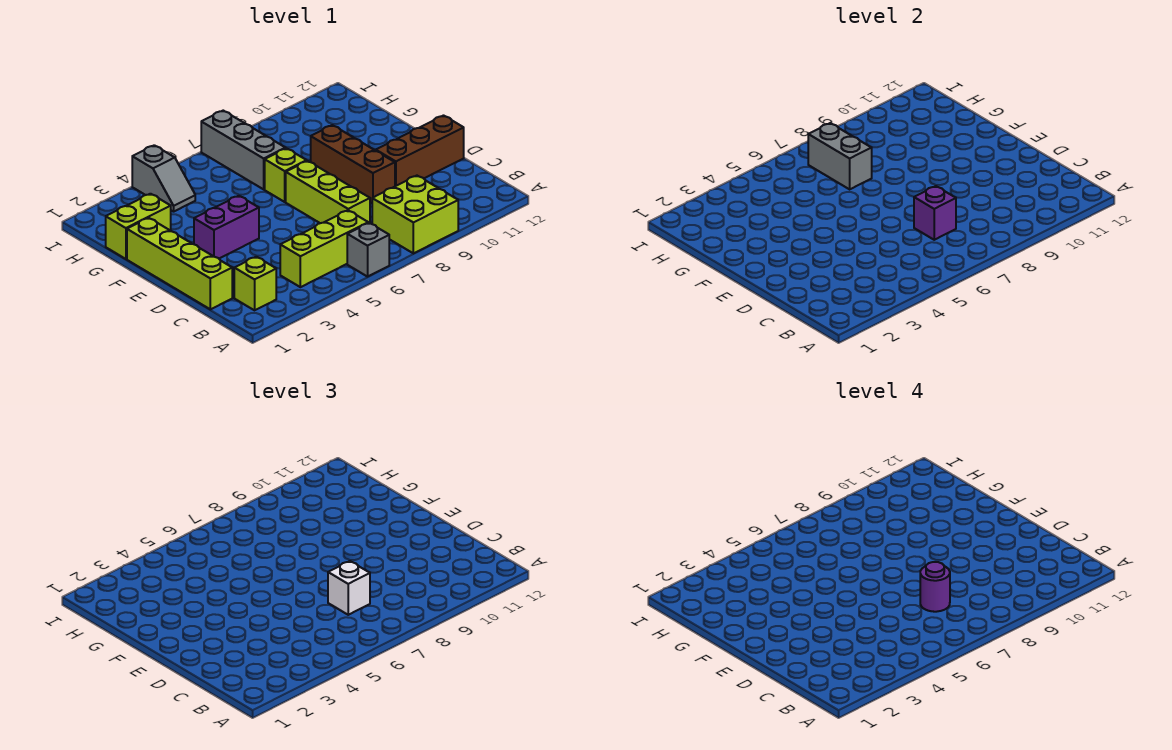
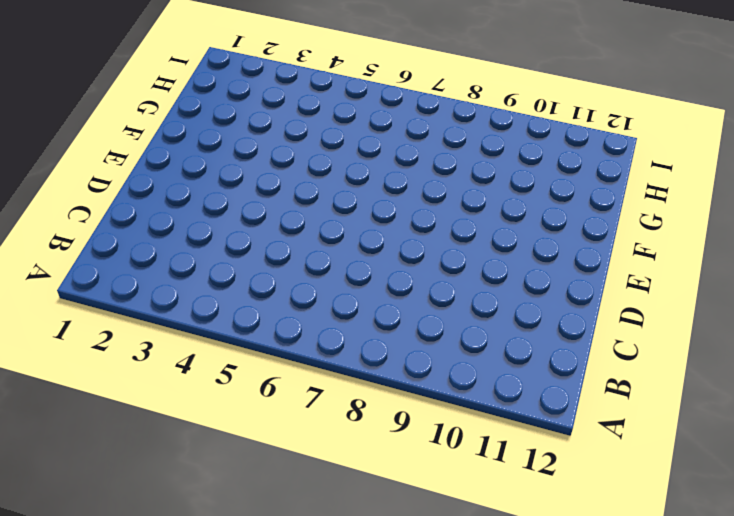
none -> grey 1x1 brick [347,223,389,277]
none -> lime 2x2 brick [372,176,458,253]
none -> lime 1x1 brick [234,257,276,310]

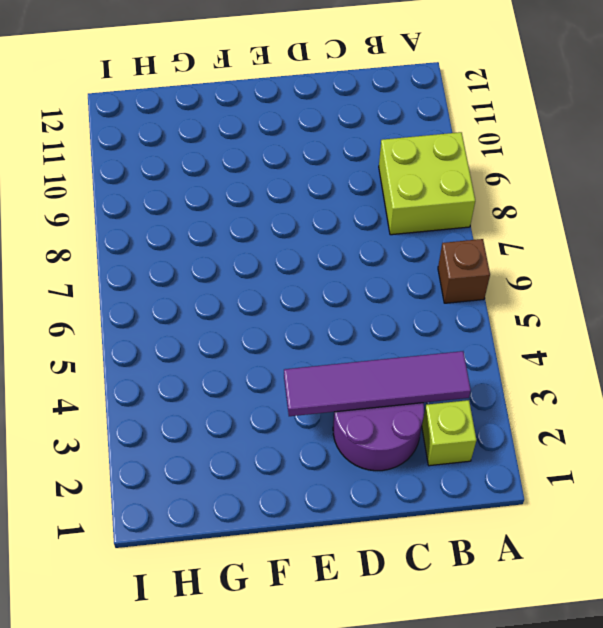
brown 1x1 brick [438,239,490,303] -> grey 1x1 brick [347,223,389,277]
purple 1x4 tile [284,351,471,416] -> none
purple 2x2 round brick [333,403,424,471] -> none
none -> lime 1x3 brick [280,210,368,287]
none -> lime 1x4 brick [127,218,232,309]
none -> lime 1x3 brick [286,161,370,223]

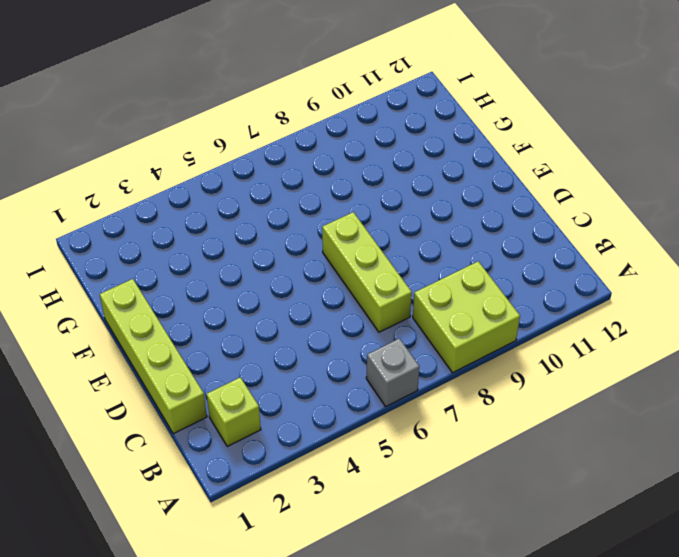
none -> lime 1x3 brick [280,210,368,287]
none -> brown 1x3 brick [311,125,395,203]
none -> brown 1x3 brick [376,116,464,186]

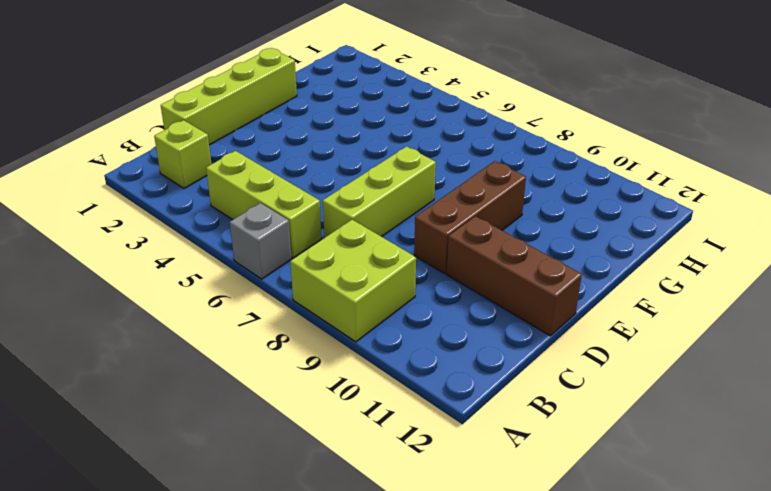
none -> purple 1x2 brick [194,196,259,258]
none -> lime 1x1 brick [265,148,307,202]
none -> lime 1x2 brick [106,194,171,259]

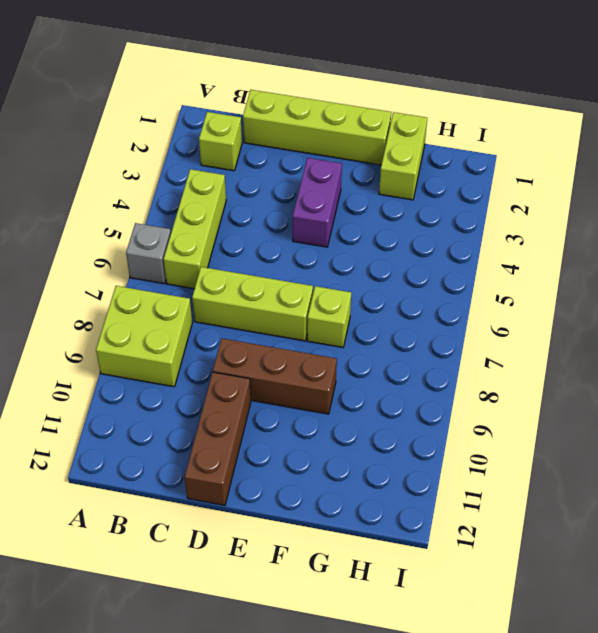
none -> grey 1x3 brick [201,111,286,189]
none -> grey 1x2 slope [132,145,195,212]
none -> purple 1x1 brick [914,186,956,240]

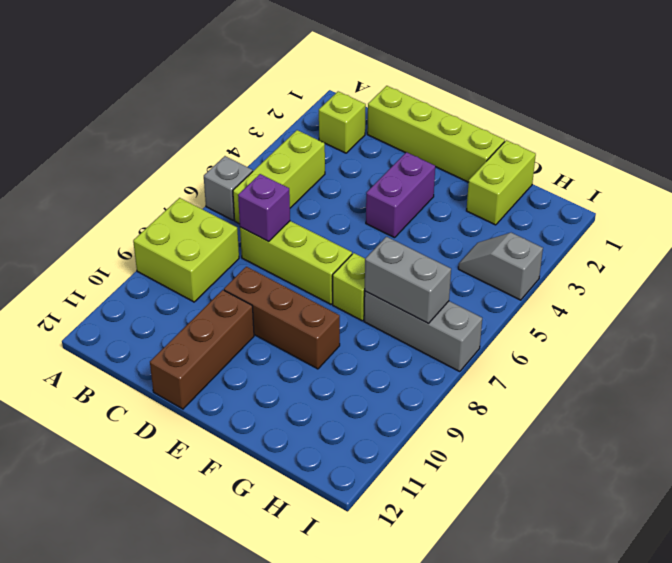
none -> white 1x1 brick [328,561,370,615]
none -> purple 1x1 round brick [920,562,950,612]

